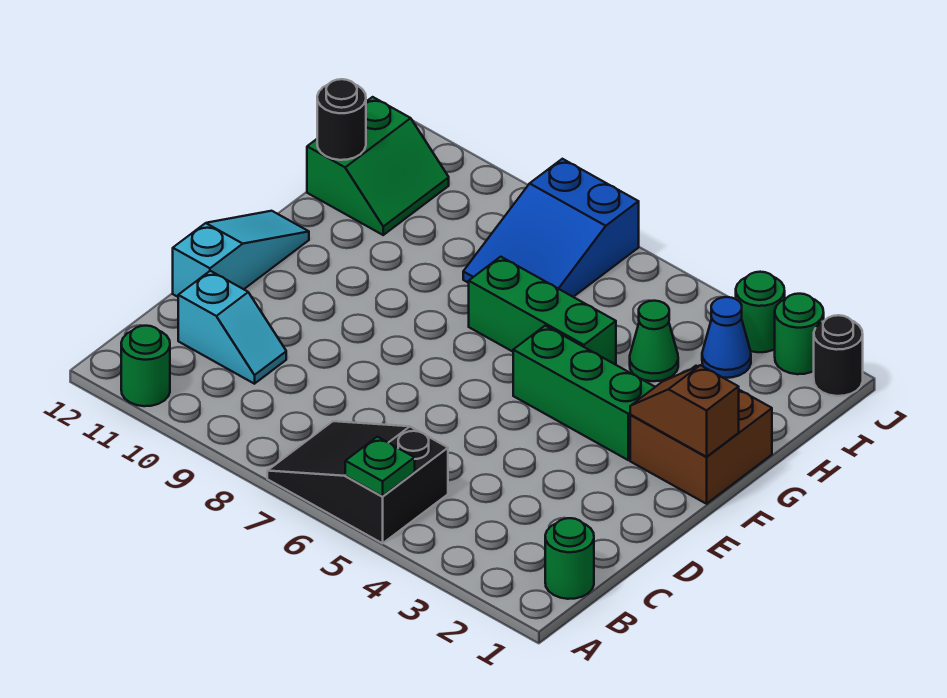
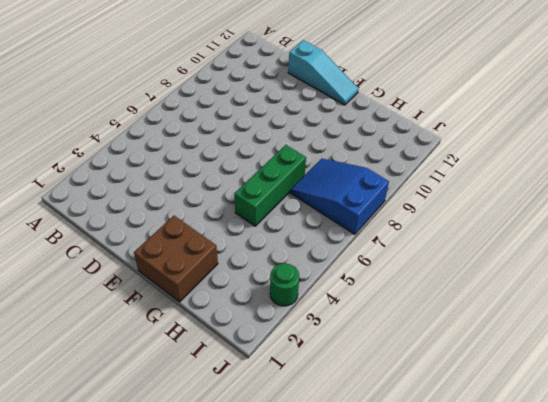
none -> black 2x3 slope [267,421,448,543]
none -> green 1x1 round brick [121,326,170,406]
none -> green 1x1 round brick [545,518,594,599]

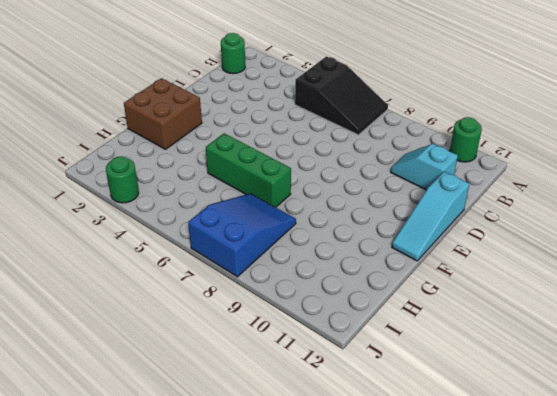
none -> green 1x3 brick [513,326,655,460]
none -> green 1x1 cone [630,301,678,381]
none -> green 2x2 slope [307,97,449,235]

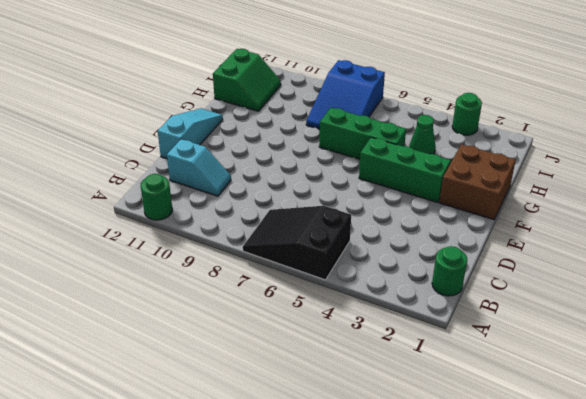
none -> blue 1x1 cone [702,297,751,378]
none -> black 1x1 round brick [814,315,863,396]
none -> green 1x1 round brick [775,294,824,374]

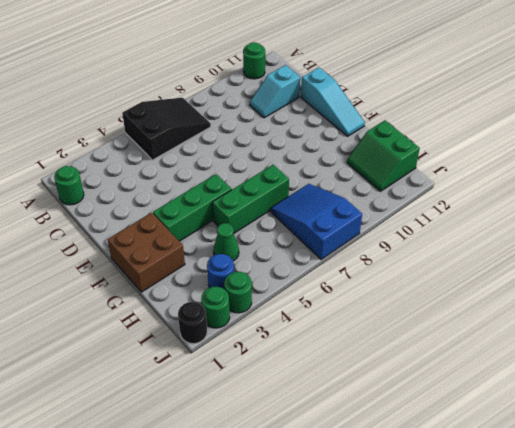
blue 1x1 round brick [207,254,234,289] -> blue 1x1 cone [702,297,751,378]
none -> green 1x1 plate [345,437,415,496]
none -> brown 1x2 slope [630,365,739,457]
none -> black 1x1 round brick [317,79,366,160]

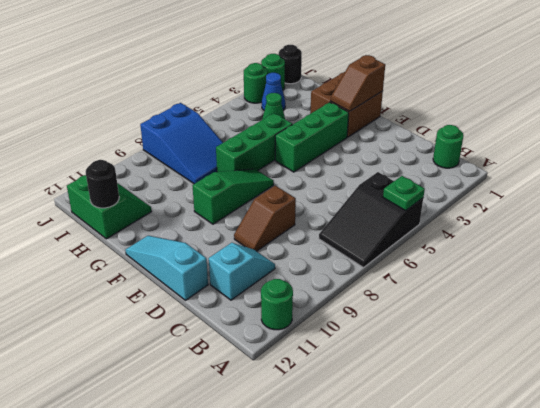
brown 1x2 slope [234,186,296,251] -> none
green 1x3 slope [192,169,274,224] -> none

